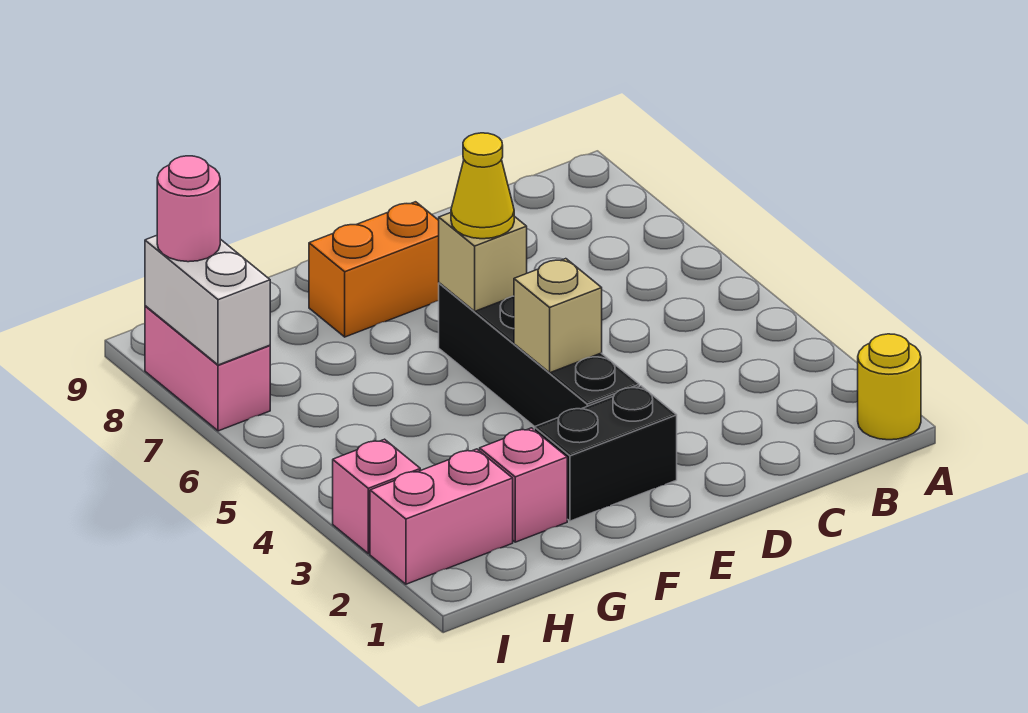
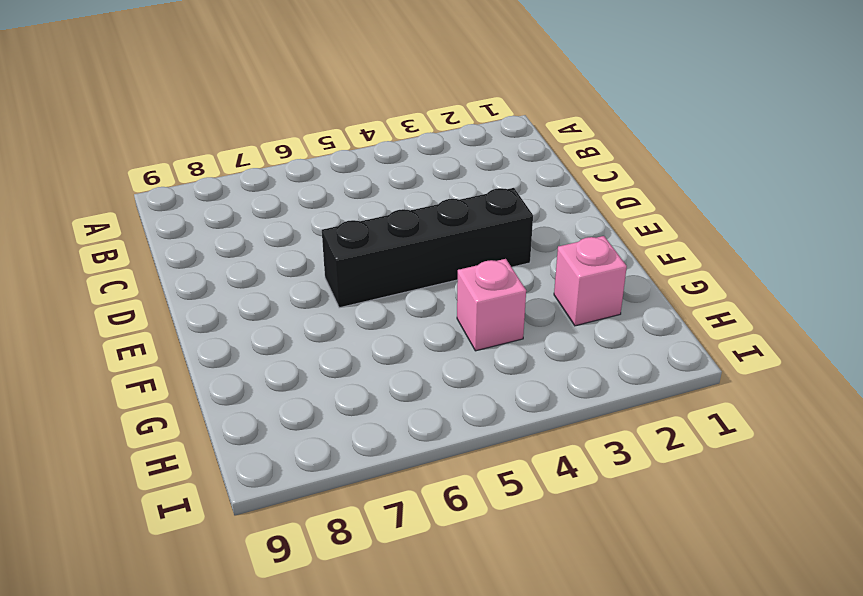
pink 1x1 brick [457,259,526,351] -> pink 1x1 brick moved to [333,439,420,554]
none -> yellow 1x1 round brick [858,334,921,440]
none -> black 1x2 brick [534,386,677,521]
none -> orange 1x2 brick [309,202,439,337]

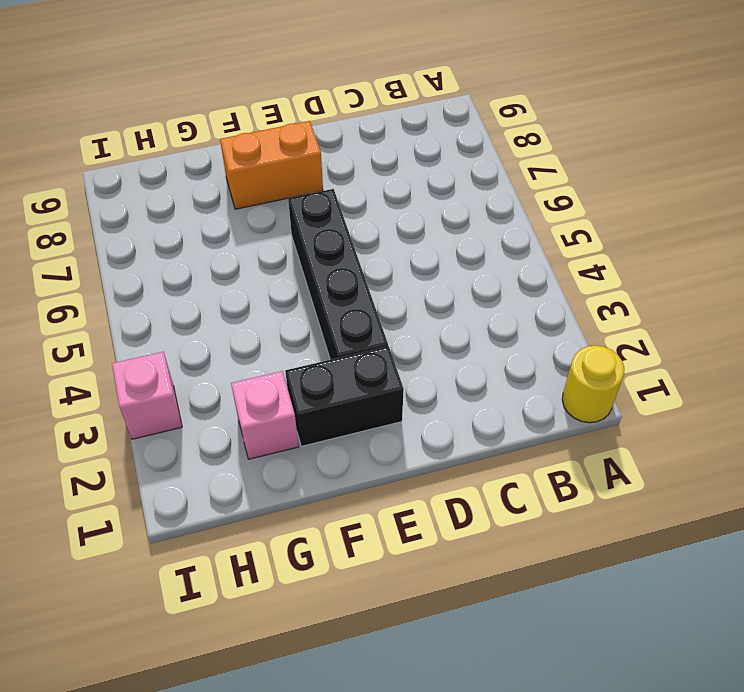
none -> pink 1x2 brick [370,449,513,584]
none -> pink 1x2 brick [145,306,270,431]
none -> tan 1x1 brick [514,259,602,373]

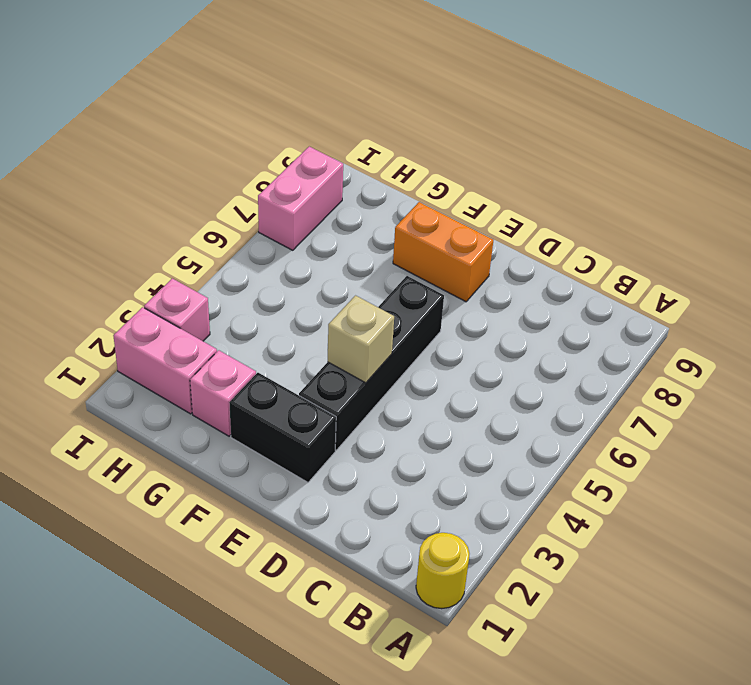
none -> tan 1x1 brick [439,213,527,311]
none -> white 1x2 brick [145,235,270,365]
none -> yellow 1x1 cone [451,133,514,239]

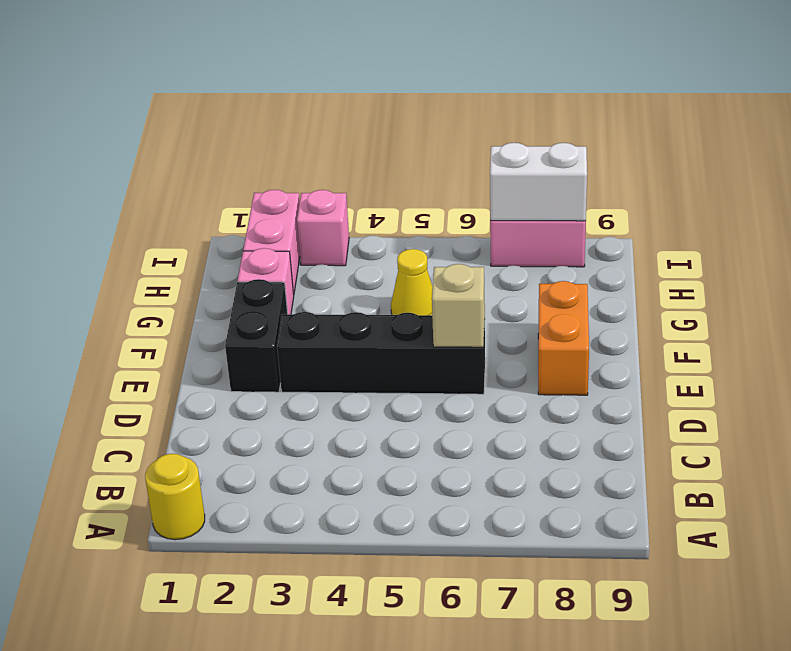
yellow 1x1 cone [391,249,433,315] -> yellow 1x1 cone moved to [451,133,514,239]
none -> tan 1x1 brick [514,259,602,373]
none -> pink 1x1 round brick [157,156,220,262]

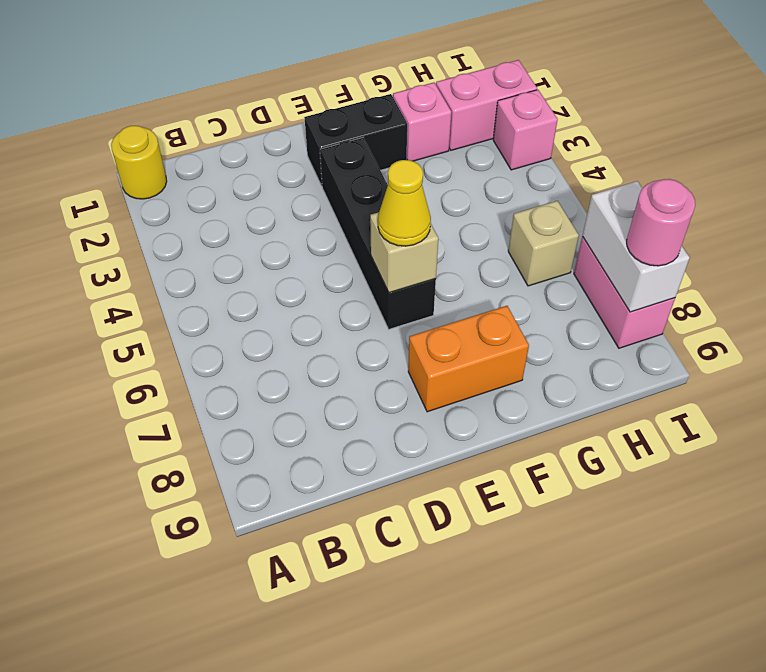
tan 1x1 brick [508,201,579,286] -> tan 1x1 brick moved to [514,259,602,373]

